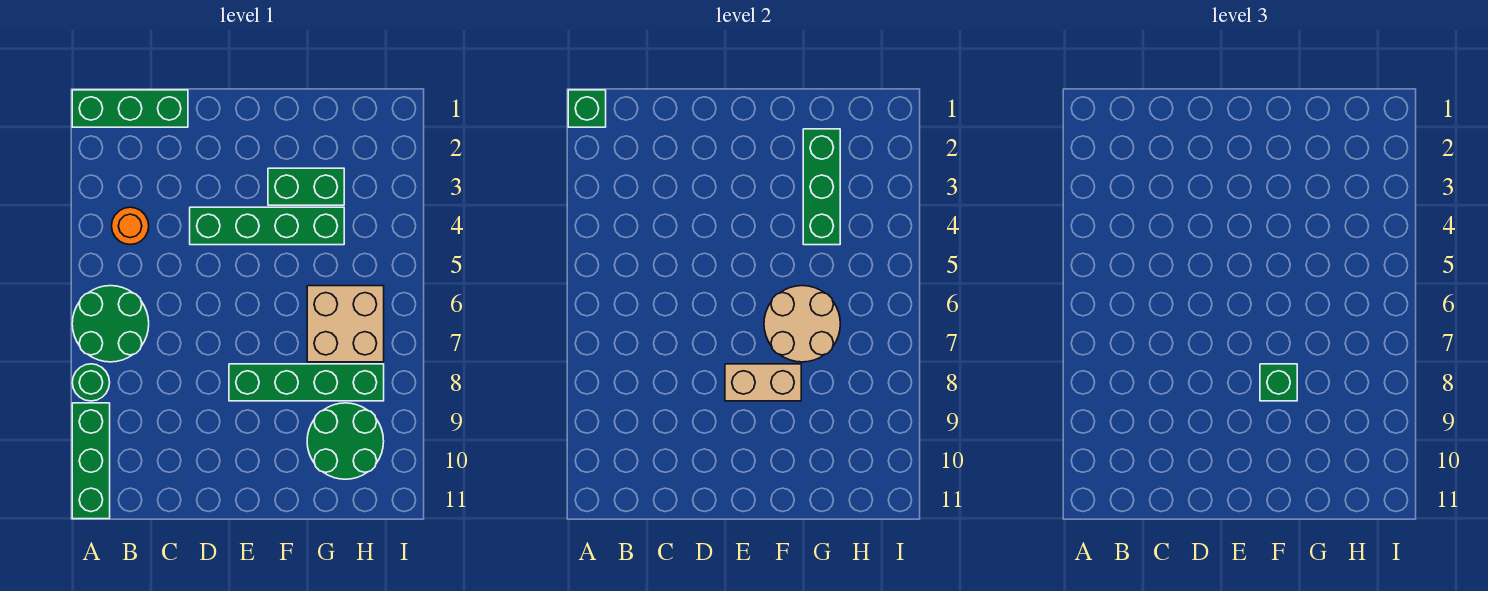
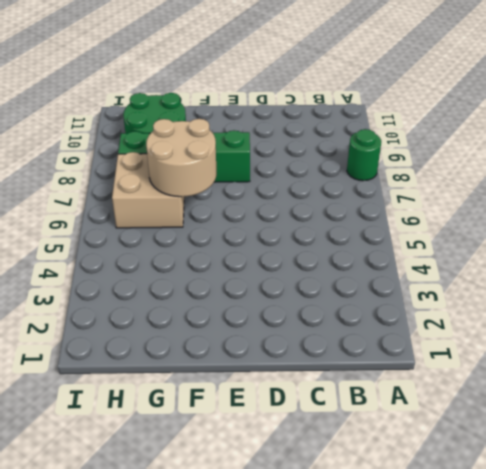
none -> green 1x3 brick [72,90,188,127]
none -> green 2x2 round brick [72,286,149,362]
none -> green 1x3 brick [72,403,110,519]

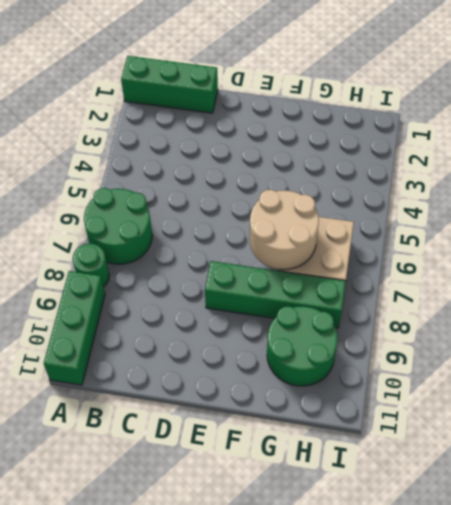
none -> orange 1x1 round brick [112,207,149,245]
none -> green 1x4 brick [190,207,344,245]
none -> green 1x2 brick [268,168,344,205]

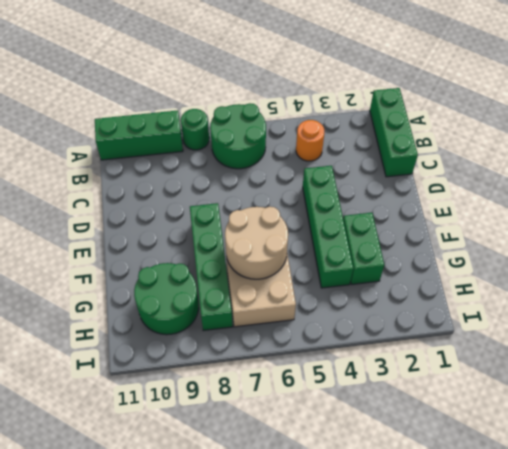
none -> green 1x1 brick [568,90,606,127]
none -> tan 1x2 brick [725,364,801,401]
none -> green 1x3 brick [803,129,840,245]

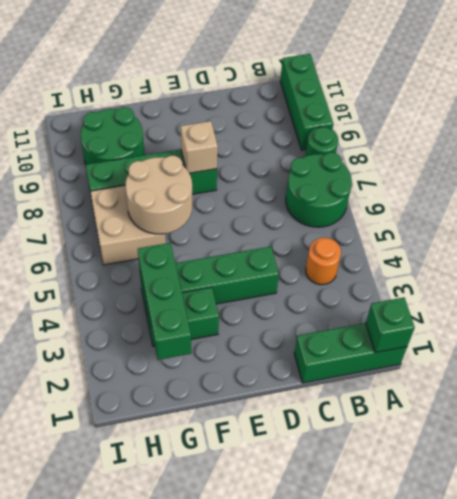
tan 1x1 brick [180,121,218,173] -> tan 1x2 brick [725,364,801,401]
none -> green 1x1 brick [1260,364,1297,401]

